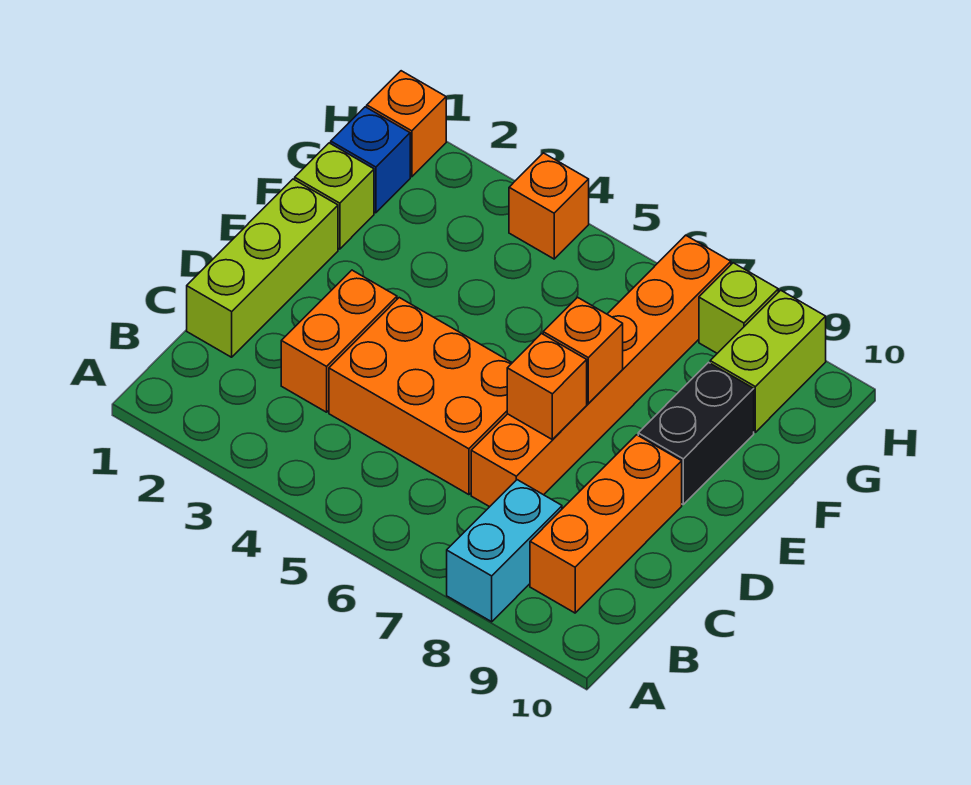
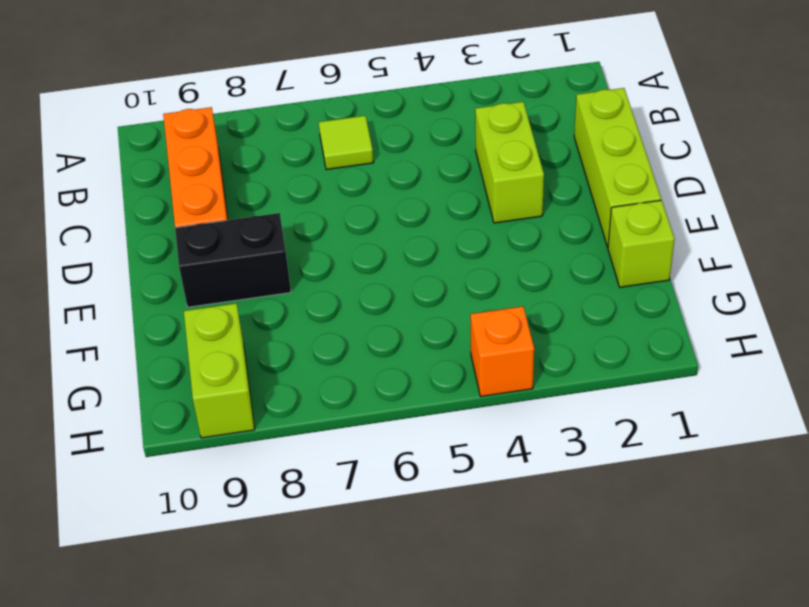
lime 1x1 tile [319,116,373,170] -> none
lime 1x2 brick [475,102,544,223] -> orange 1x2 brick [281,270,397,412]
black 1x2 brick [175,213,291,307] -> black 1x2 brick turned to [638,363,754,504]
none -> cyan 1x2 brick [447,480,562,622]
none -> orange 2x3 brick [329,298,512,495]
none -> orange 1x6 brick [471,235,731,507]

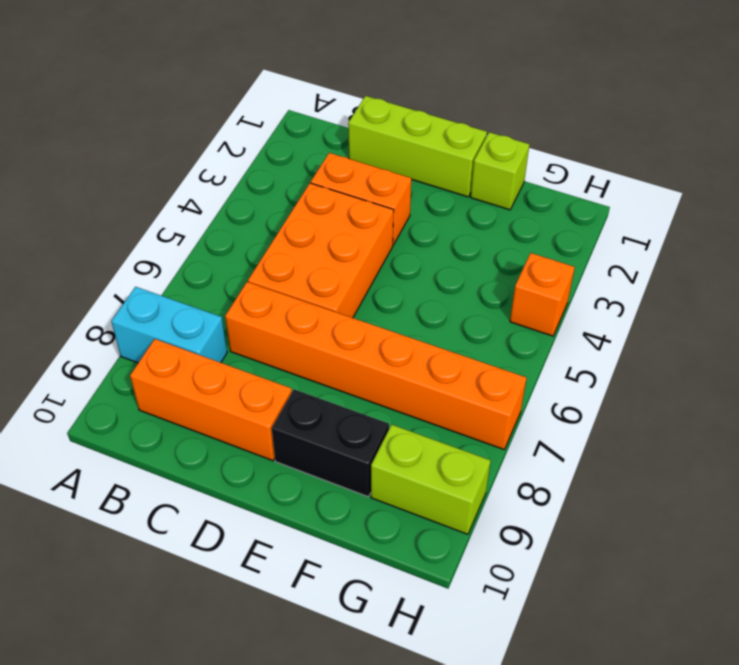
none -> blue 1x1 brick [331,107,410,213]
none -> orange 1x1 brick [367,71,446,177]
none -> lime 1x1 brick [699,263,778,353]

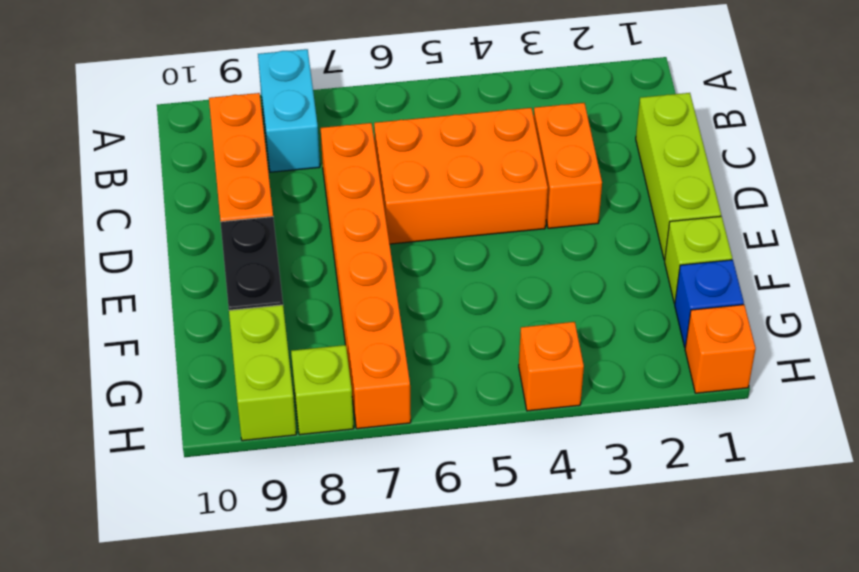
none -> orange 1x1 brick [507,334,587,439]
none -> orange 1x1 brick [543,297,623,403]

